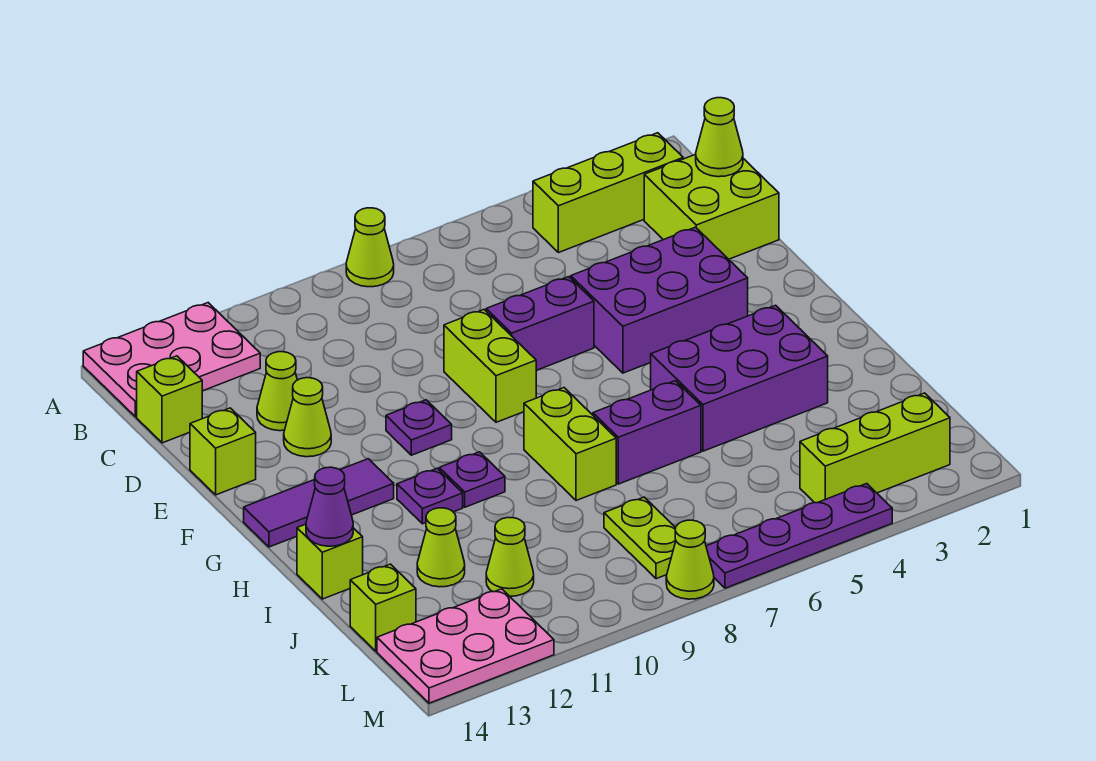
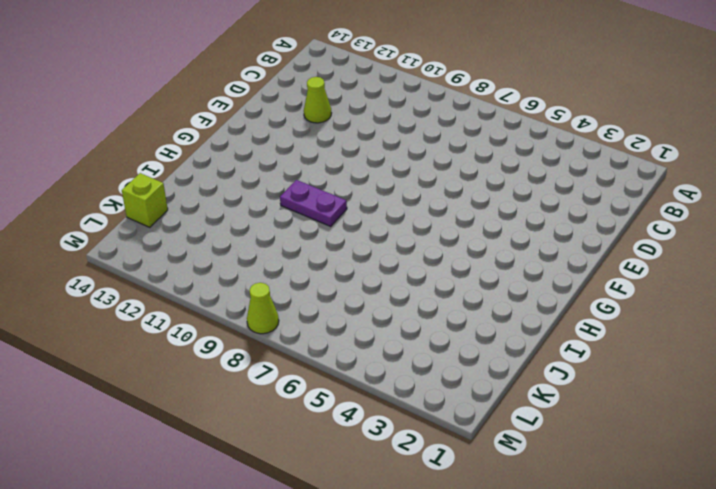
purple 1x2 plate [280,180,347,226] -> purple 1x1 plate [439,452,505,507]
none -> lime 1x1 cone [346,208,394,287]
none -> pink 2x3 plate [83,303,260,417]
none -> lime 1x3 brick [533,133,683,253]

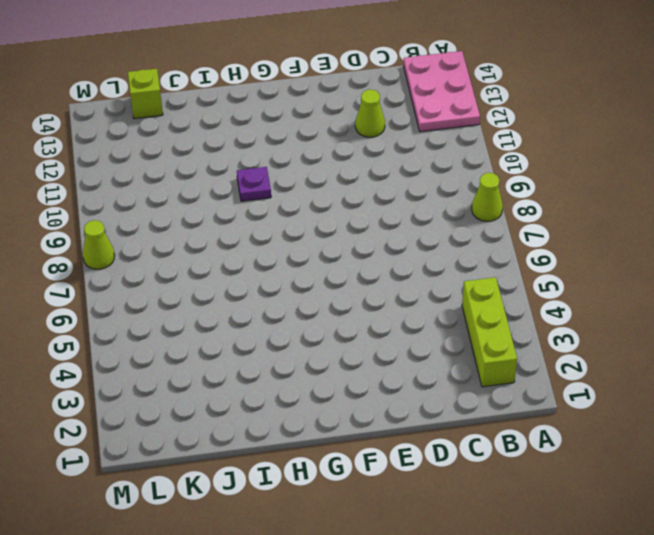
none -> lime 2x2 brick [644,154,779,259]
none -> lime 1x1 brick [137,356,202,443]
none -> purple 2x3 brick [571,227,748,373]

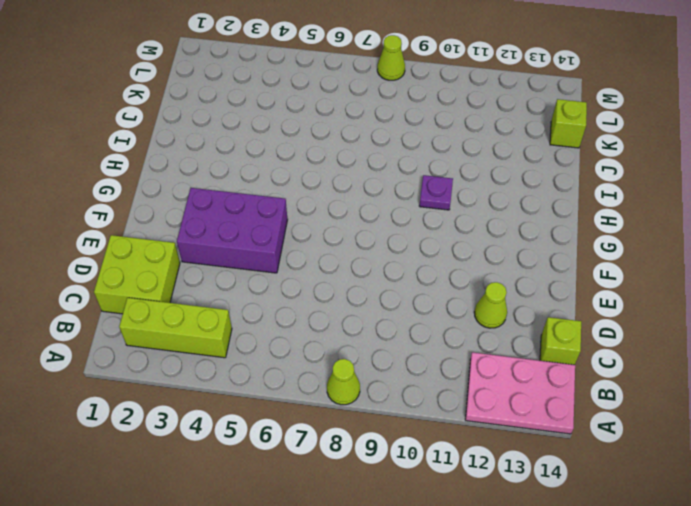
none -> purple 1x2 brick [486,277,594,370]
none -> lime 1x2 brick [444,310,536,422]
none -> lime 1x1 cone [284,378,331,457]

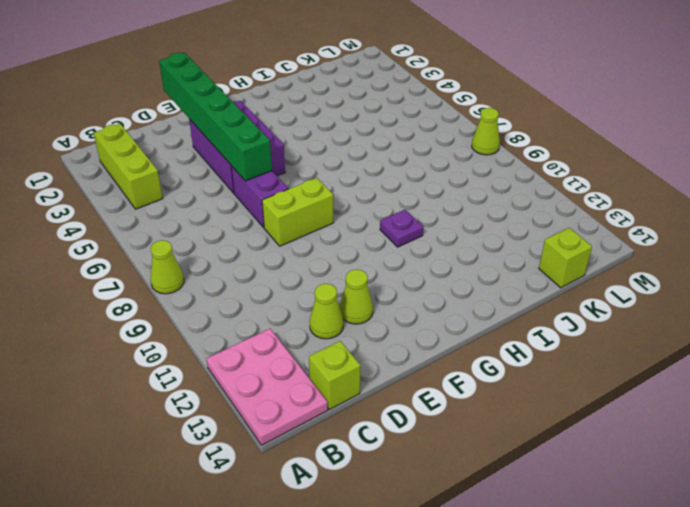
green 1x6 brick [159,53,272,181] -> none
none -> lime 2x2 brick [644,154,779,259]
none -> lime 1x1 brick [190,408,256,495]
none -> purple 1x1 plate [386,400,452,455]

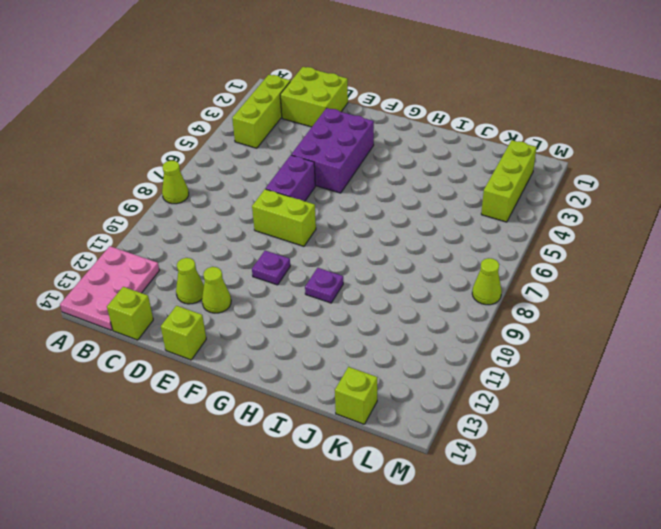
none -> purple 1x3 tile [244,459,394,547]
none -> purple 2x3 brick [651,305,828,451]
none -> lime 1x2 brick [524,388,616,501]

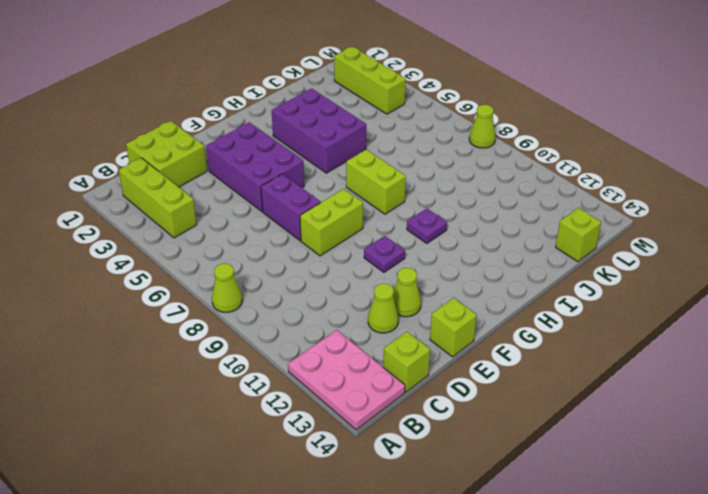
lime 1x2 brick [346,150,406,214] -> lime 1x2 brick turned to [524,388,616,501]
none -> purple 1x3 tile [244,459,394,547]
none -> purple 1x1 plate [397,468,463,524]
none -> purple 1x2 brick [593,381,701,484]

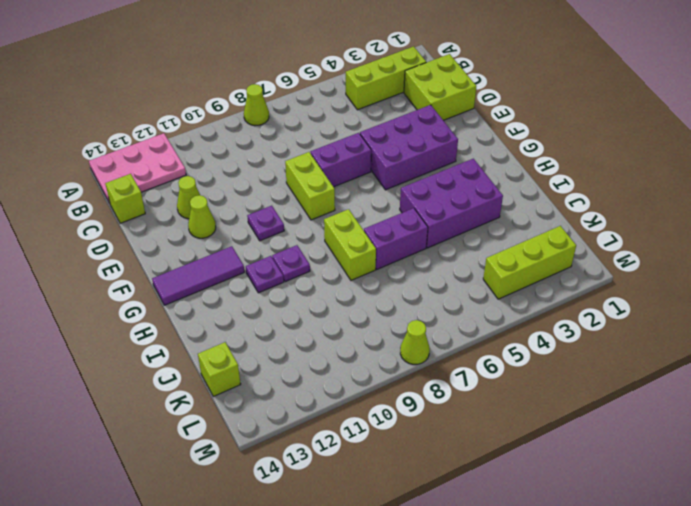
none -> lime 1x1 brick [190,408,256,495]
none -> lime 1x1 brick [297,524,363,599]
none -> lime 1x1 cone [417,508,465,587]

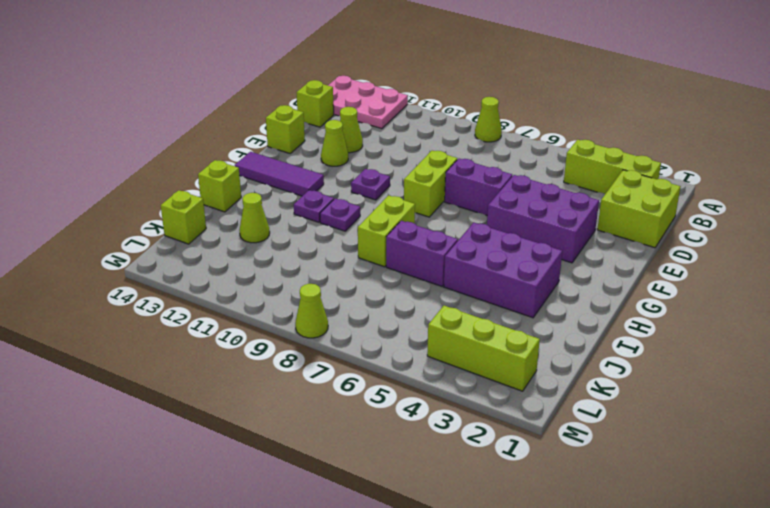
none -> lime 1x2 plate [604,497,676,579]
none -> lime 1x1 cone [486,518,534,596]
none -> pink 2x3 plate [377,589,554,703]

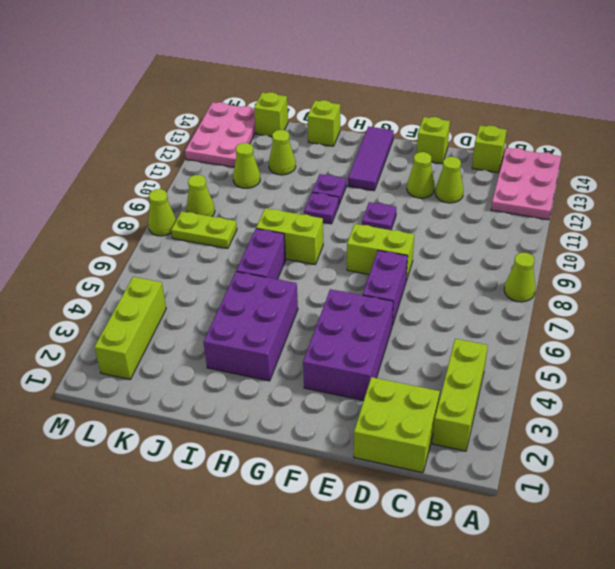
lime 1x1 cone [186,175,215,217] -> lime 1x1 cone moved to [696,98,743,177]
none -> purple 1x4 plate [706,484,892,588]
none -> purple 1x1 cone [306,467,353,546]

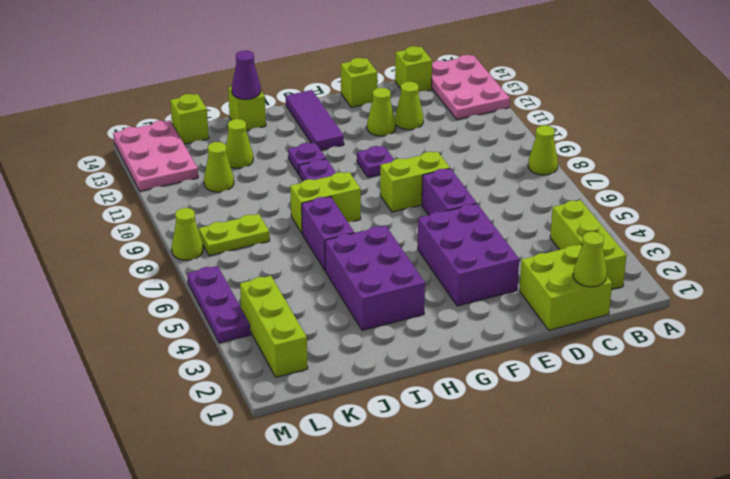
purple 1x3 plate [187,266,251,343] -> purple 1x4 plate [706,484,892,588]

